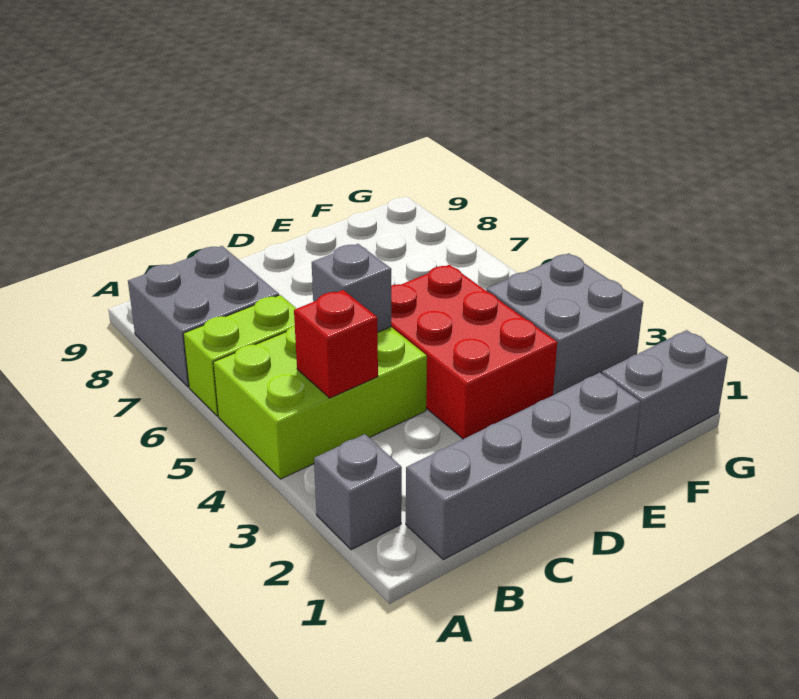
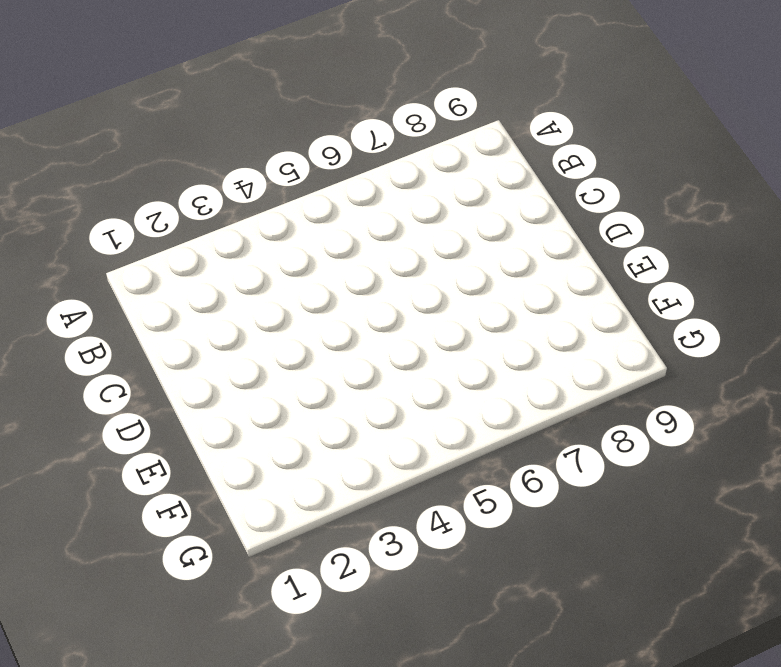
none -> grey 1x1 brick [314,434,402,550]
none -> lime 2x3 brick [213,325,427,479]

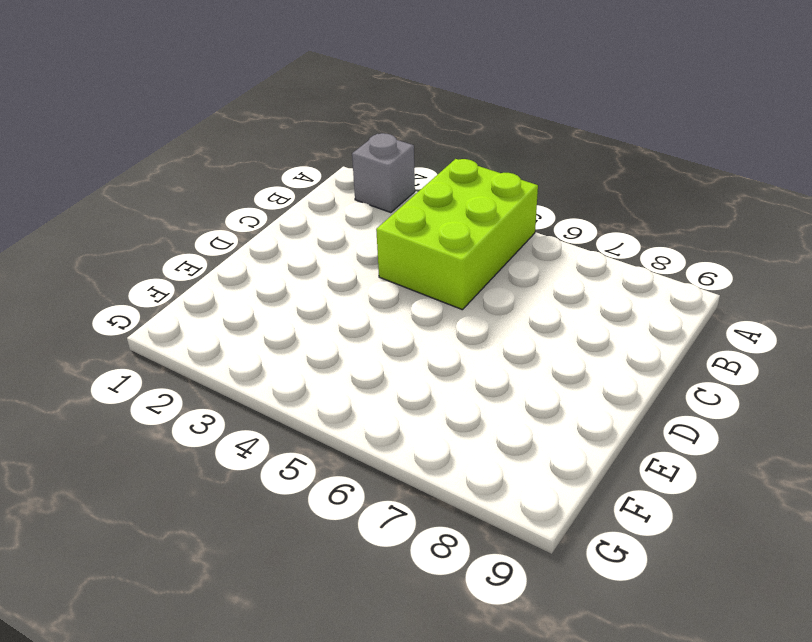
none -> lime 1x2 brick [183,295,296,416]
none -> grey 2x2 brick [128,246,279,387]

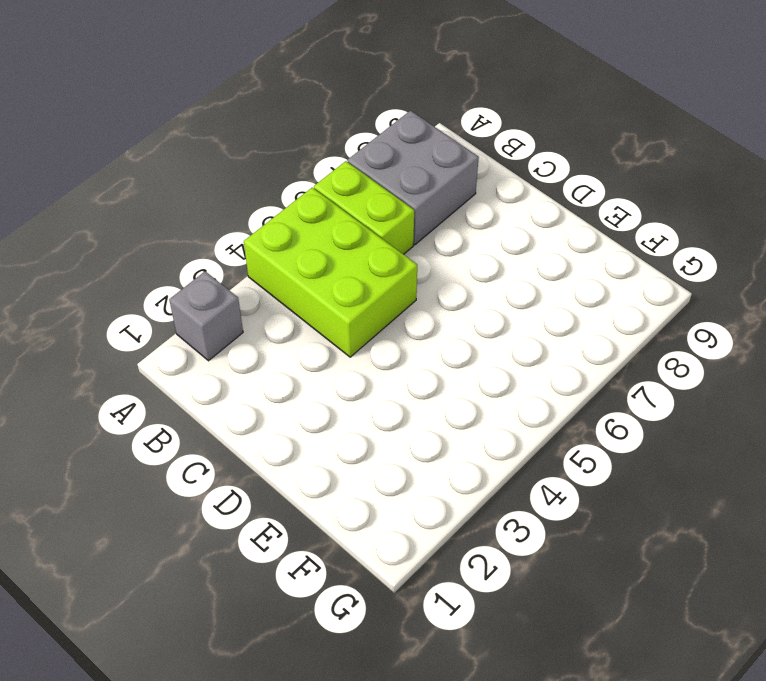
none -> grey 1x4 brick [406,373,641,560]
none -> red 2x3 brick [391,265,557,439]

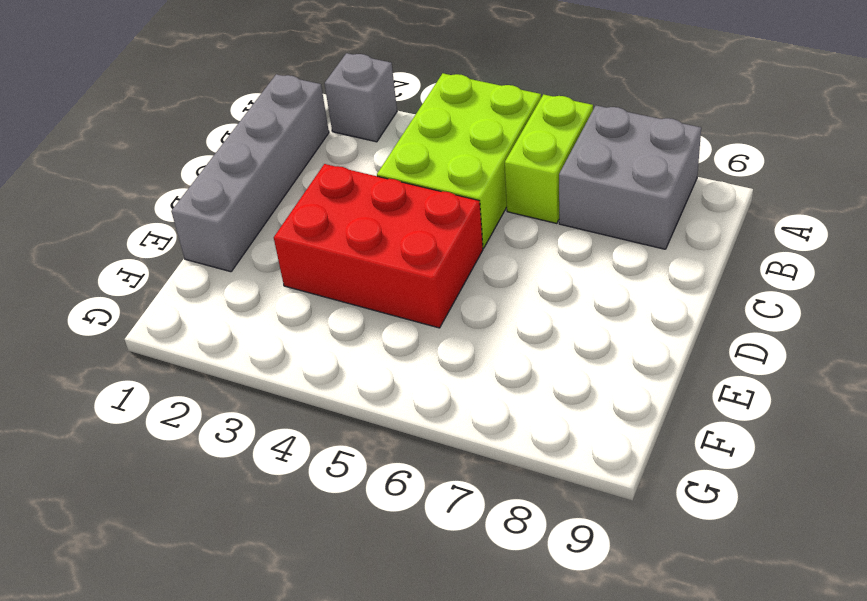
none -> grey 1x2 brick [601,330,728,457]
none -> grey 2x2 brick [486,253,643,395]

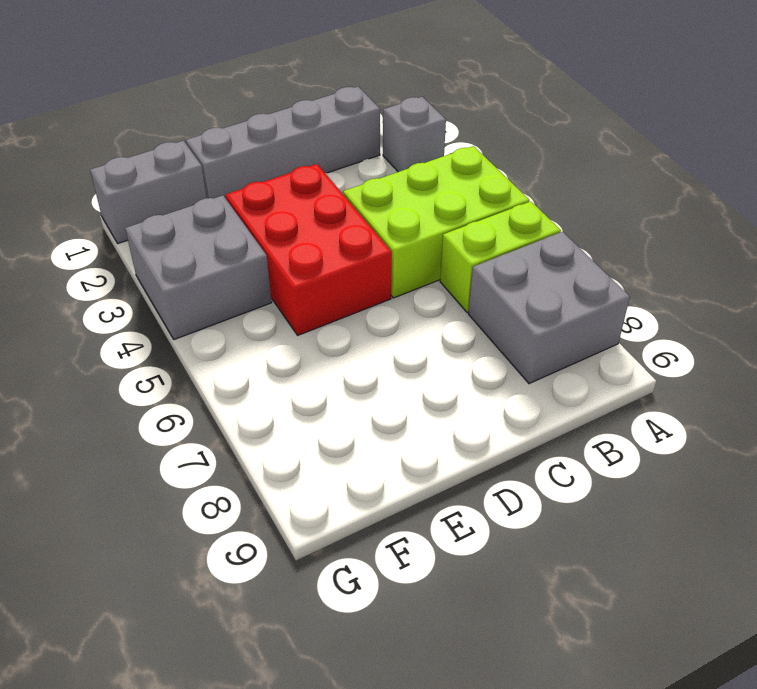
none -> red 1x1 brick [294,290,378,398]
none -> grey 1x1 brick [312,244,391,332]

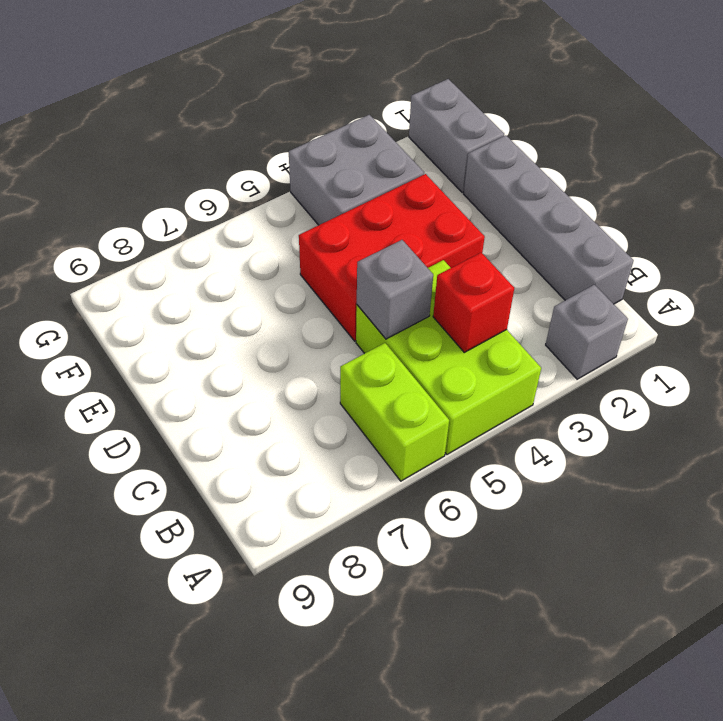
none -> grey 2x2 brick [128,246,279,387]

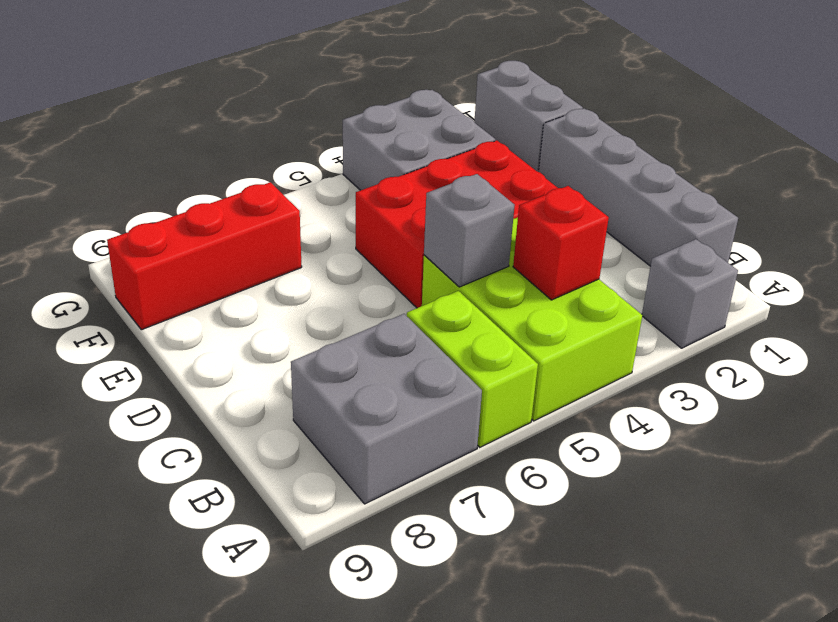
red 1x3 brick [107,182,302,330] -> none

